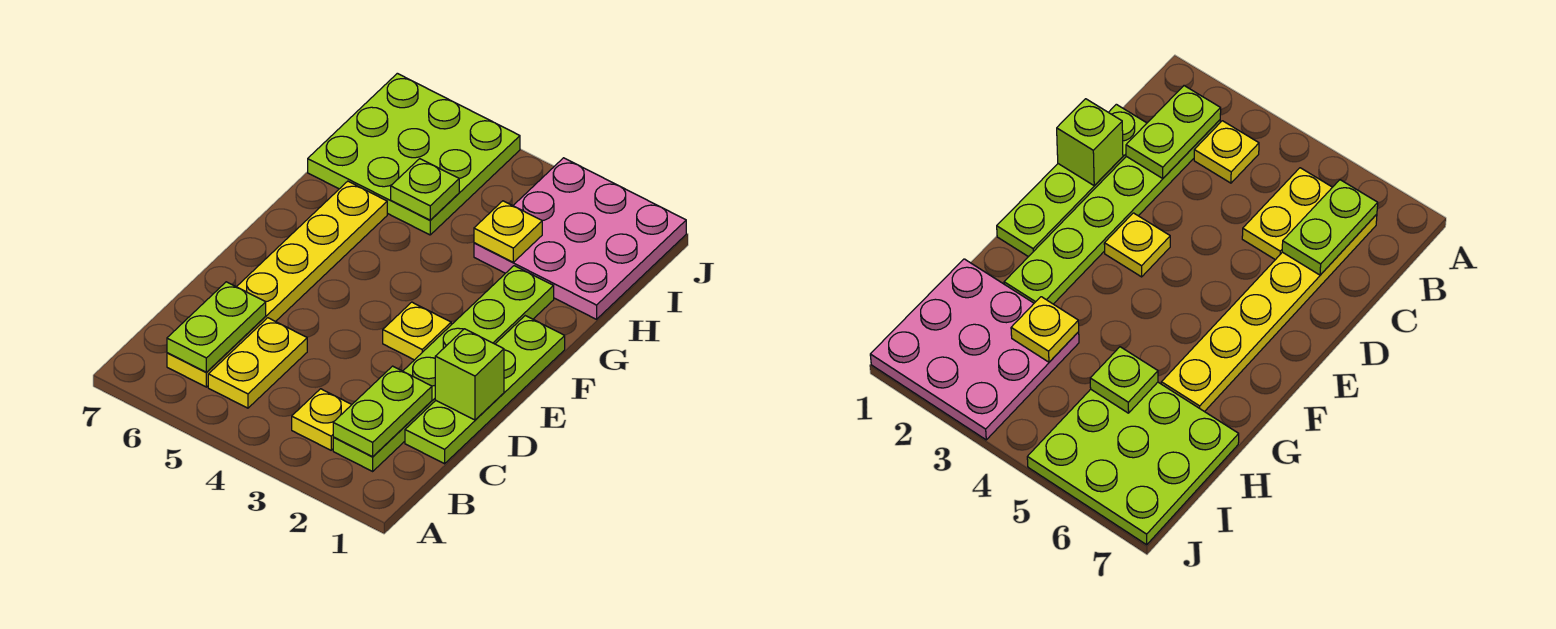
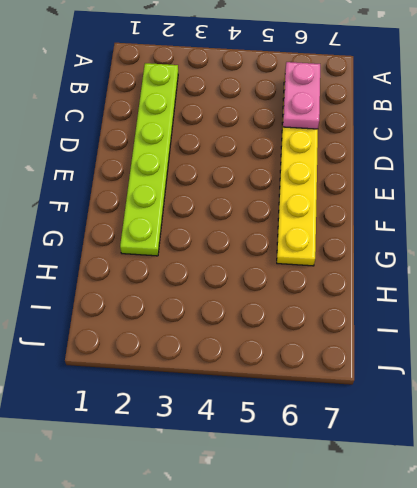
pink 1x2 plate [283,62,320,129] -> lime 1x2 plate [167,282,266,372]
none -> yellow 1x1 plate [292,389,352,450]
none -> yellow 1x2 plate [208,318,307,408]
none -> lime 1x4 plate [405,316,565,464]

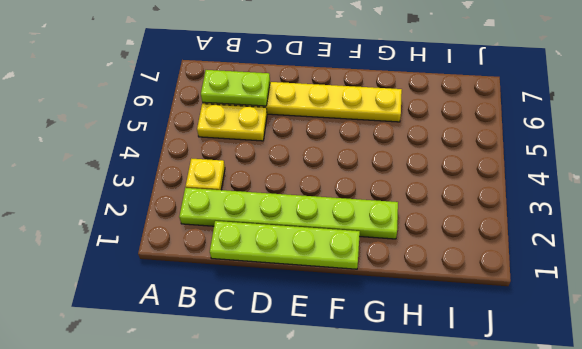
none -> yellow 1x1 plate [383,302,451,360]
none -> pink 3x3 plate [474,158,686,319]
none -> lime 3x3 plate [308,73,520,235]

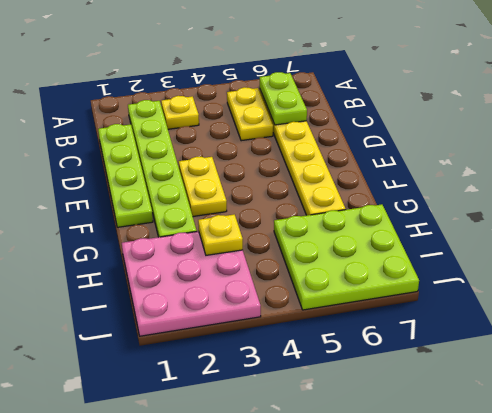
yellow 1x2 plate [179,157,227,216] -> yellow 1x1 plate [383,302,451,360]
none -> lime 1x2 plate [333,366,432,457]
none -> lime 1x1 brick [435,329,504,420]
none -> lime 1x1 plate [391,159,459,220]

